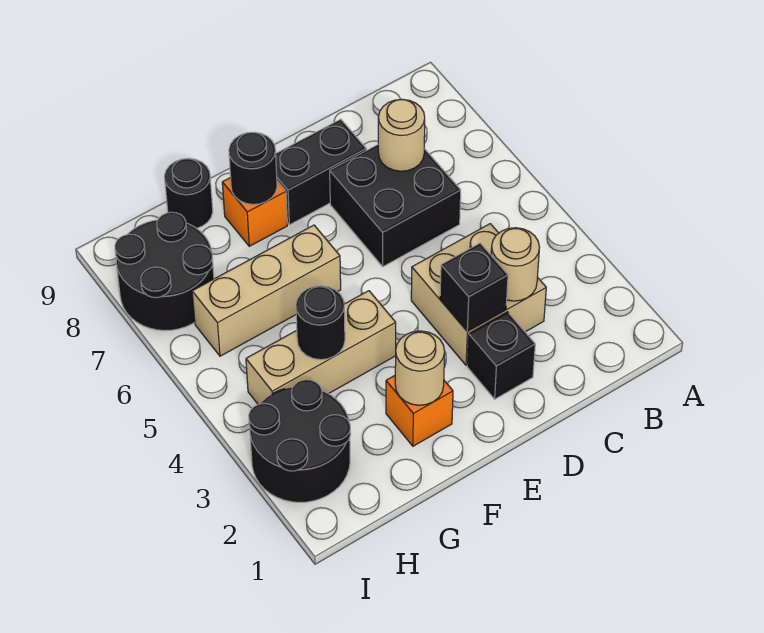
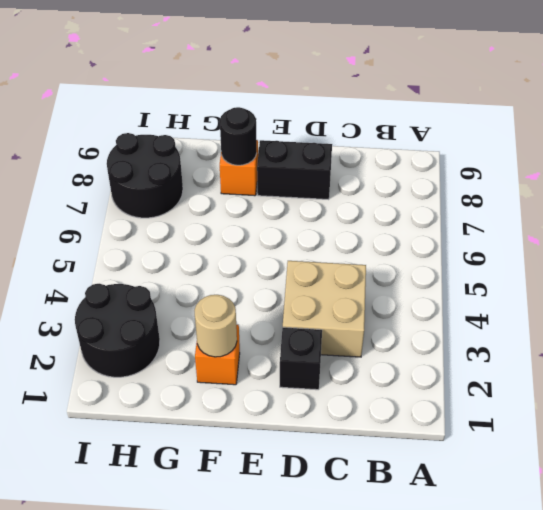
none -> black 2x2 brick [330,145,461,267]
none -> tan 1x3 brick [246,291,396,404]
none -> tan 1x3 brick [192,225,341,356]

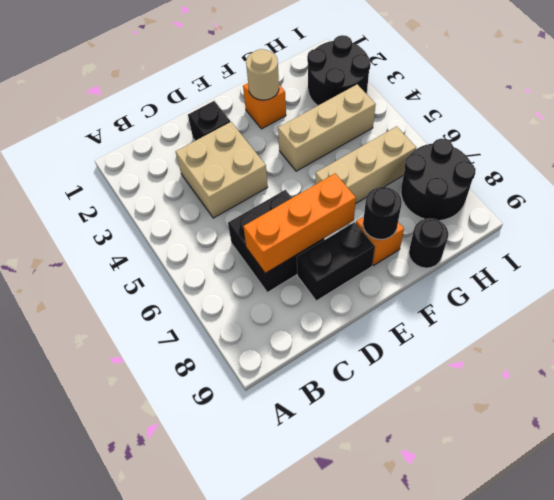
orange 1x3 brick [243,173,356,273] -> tan 1x1 round brick [378,99,425,171]
none -> tan 1x1 round brick [491,228,540,301]
none -> black 1x1 brick [440,243,508,332]
none -> black 1x1 round brick [296,286,345,360]

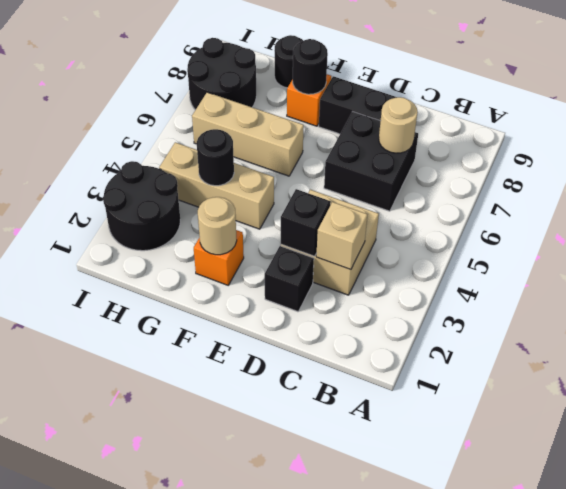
tan 1x1 brick [316,202,367,270] -> tan 1x1 round brick [491,228,540,301]

